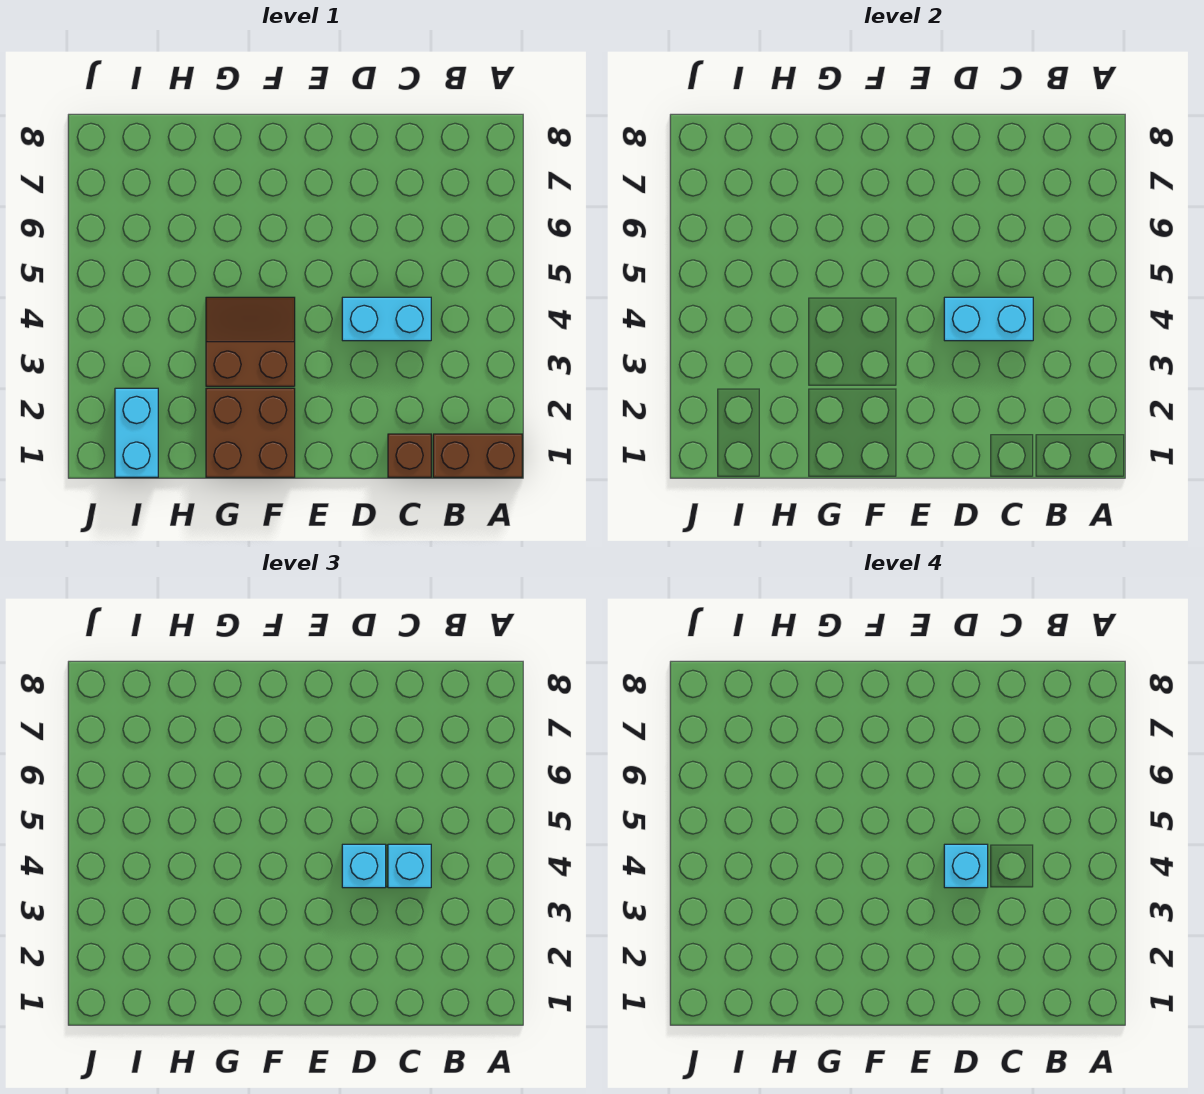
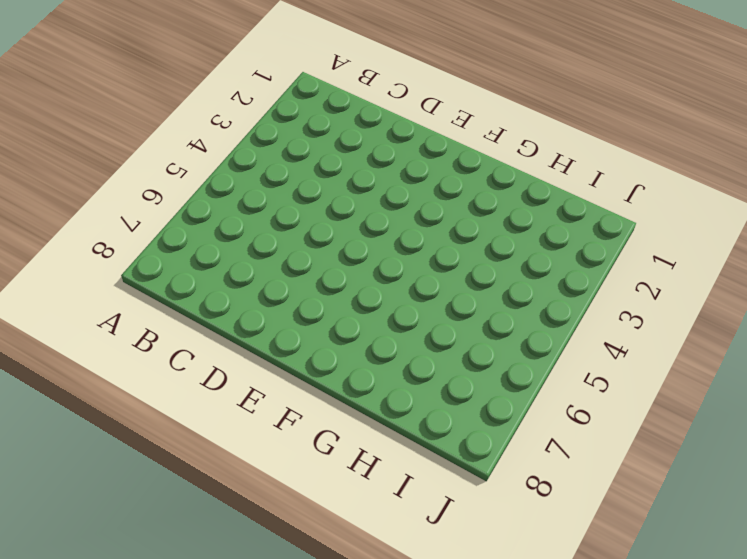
none -> brown 1x2 brick [433,434,522,477]
none -> brown 1x1 brick [388,434,431,477]

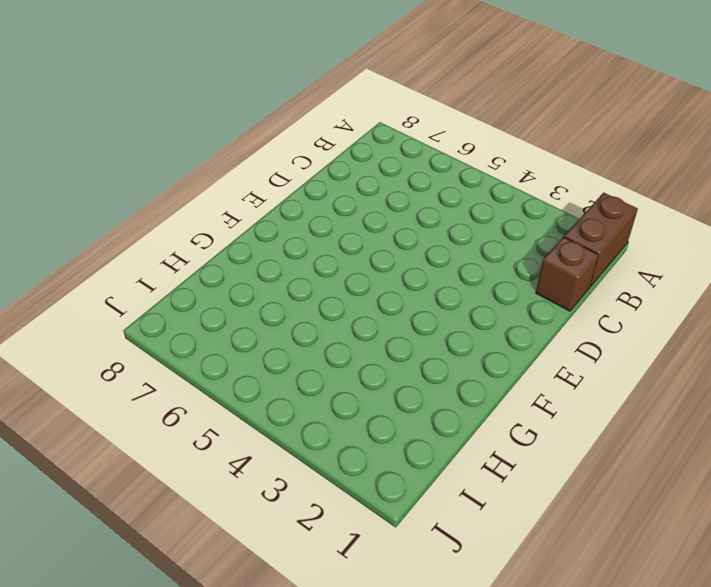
none -> cyan 1x2 brick [342,297,431,341]
none -> brown 2x2 brick [206,388,295,477]

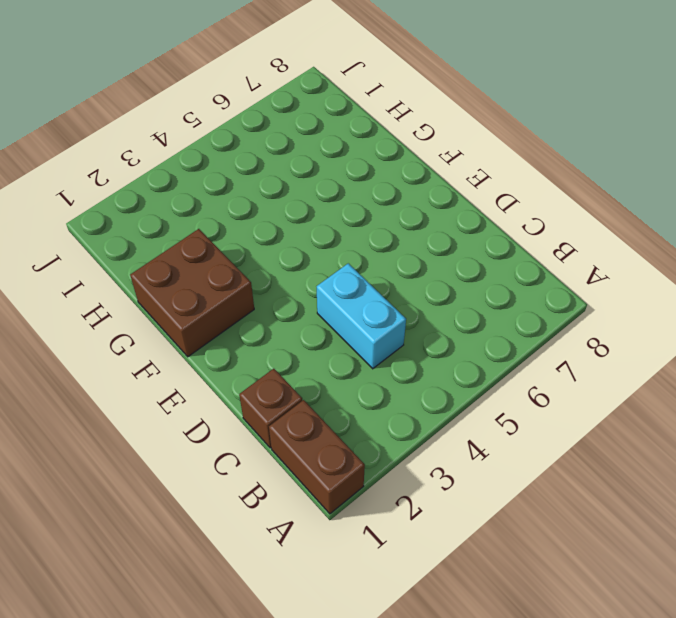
none -> brown 2x2 slope [206,297,295,386]
none -> cyan 1x2 brick [115,388,158,477]

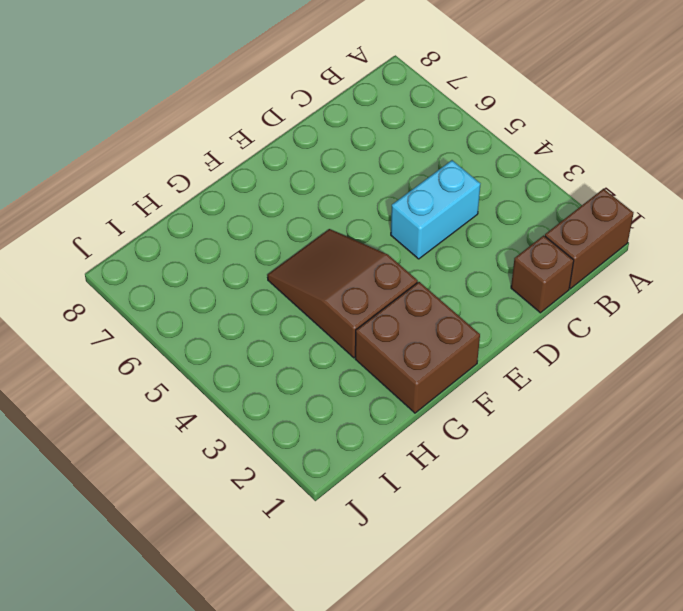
brown 2x3 slope [267,229,418,358] -> brown 2x2 slope [206,297,295,386]
none -> cyan 1x2 brick [115,388,158,477]
none -> cyan 1x2 brick [944,297,1033,341]

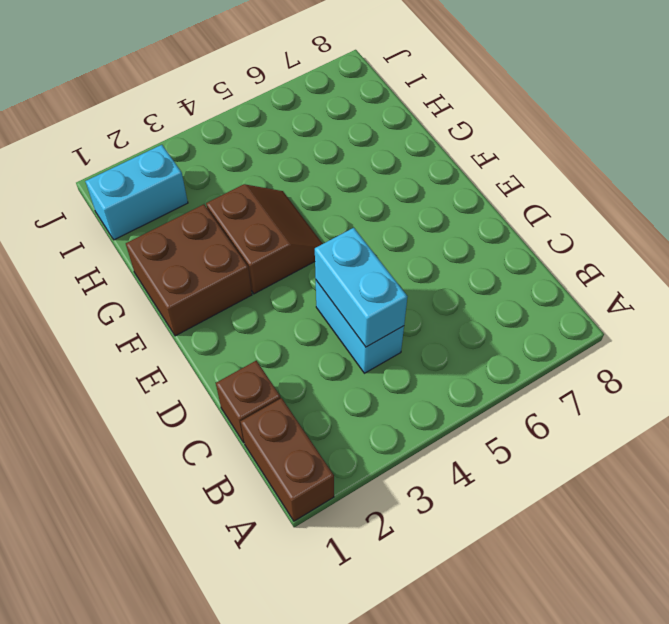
none -> cyan 1x1 brick [388,844,431,888]
none -> cyan 1x1 brick [342,844,386,888]

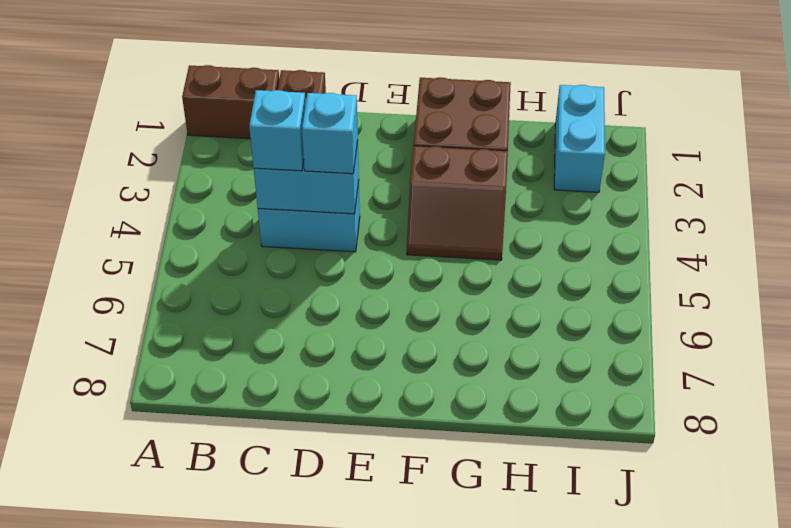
none -> cyan 1x1 brick [944,844,988,888]

